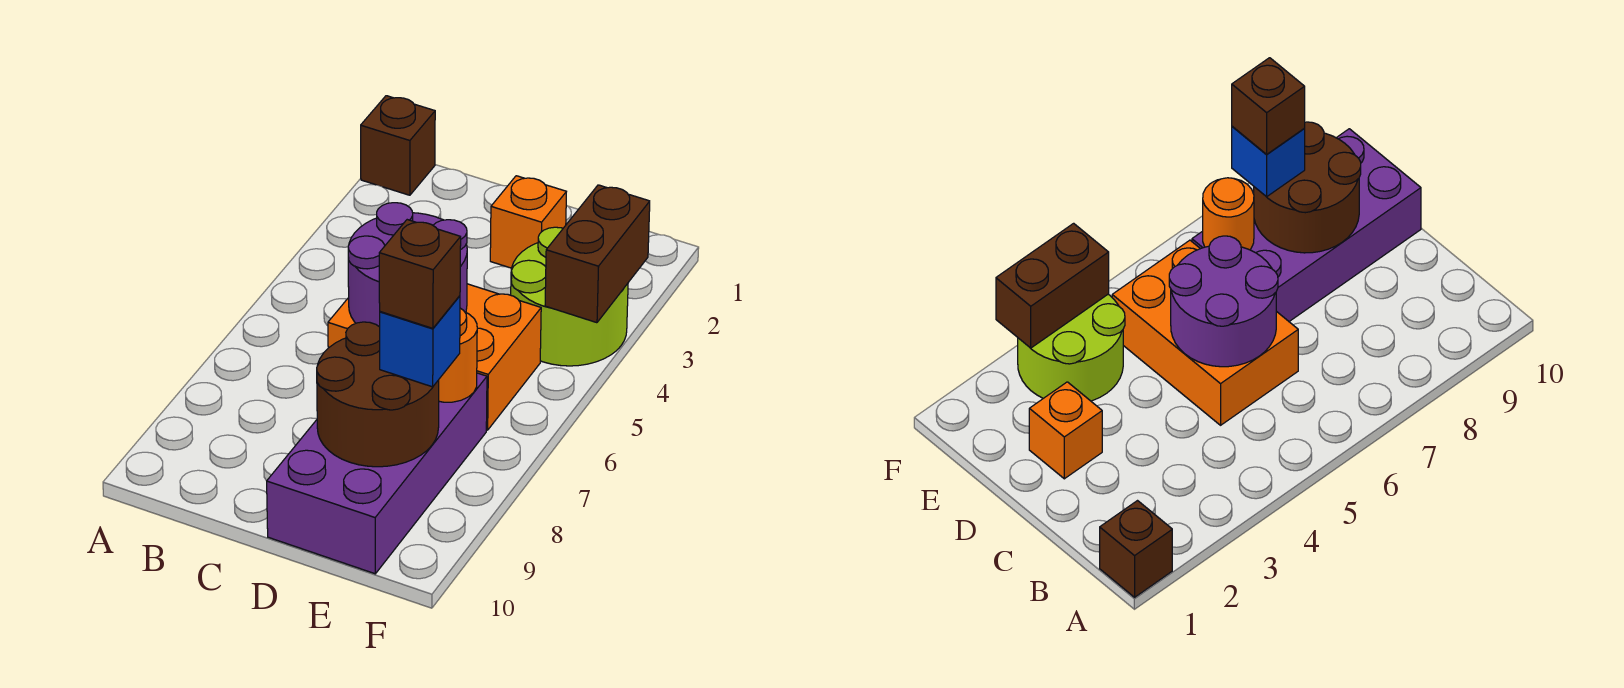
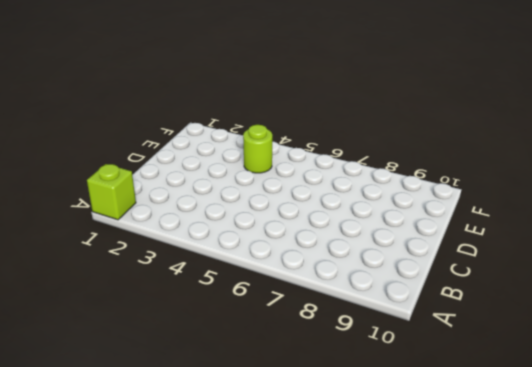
lime 1x1 brick [87,164,136,220] -> brown 1x1 brick [361,96,435,195]
lime 1x1 round brick [243,125,272,173] -> lime 2x2 round brick [511,227,628,366]
none -> orange 2x3 brick [328,284,541,430]
none -> orange 1x1 brick [490,176,566,268]

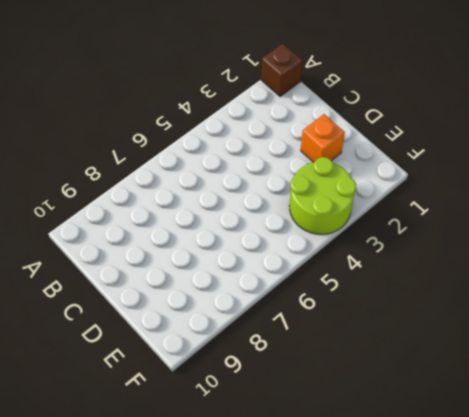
none -> orange 2x3 brick [328,284,541,430]
none -> purple 2x4 brick [267,373,487,574]

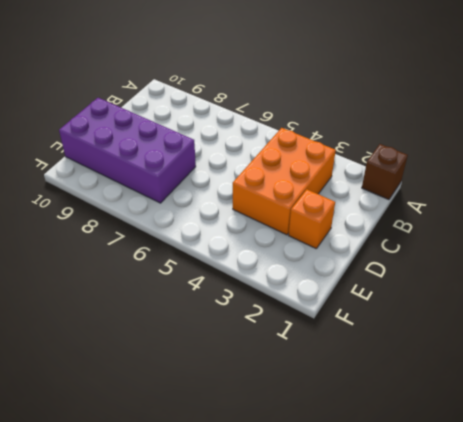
orange 2x3 brick [233,128,336,235] -> orange 2x3 brick moved to [328,284,541,430]
none -> lime 2x2 round brick [511,227,628,366]
none -> purple 2x2 round brick [348,203,467,327]

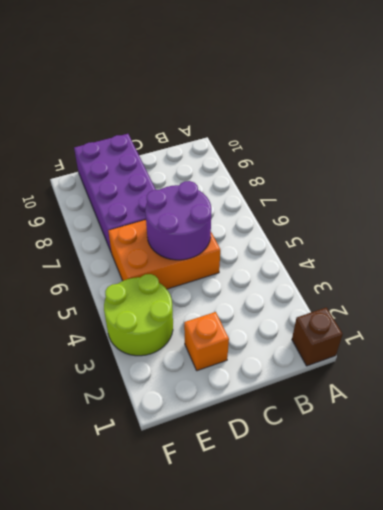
none -> brown 2x2 round brick [317,322,439,467]
none -> orange 1x1 round brick [439,308,477,402]

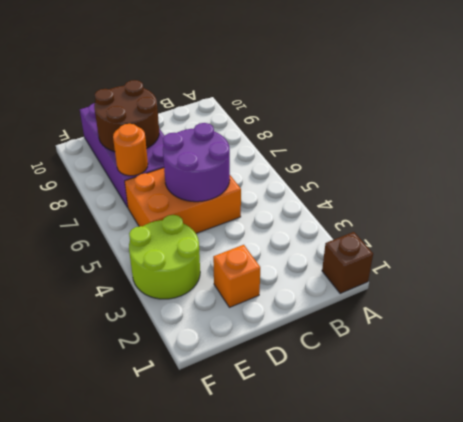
none -> brown 1x2 brick [545,185,650,323]
none -> blue 1x1 brick [380,296,460,387]

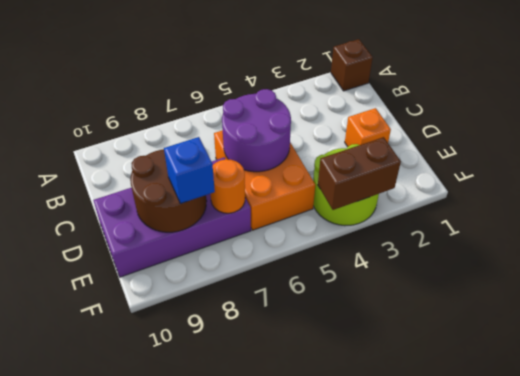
none -> brown 1x1 brick [379,220,461,328]

